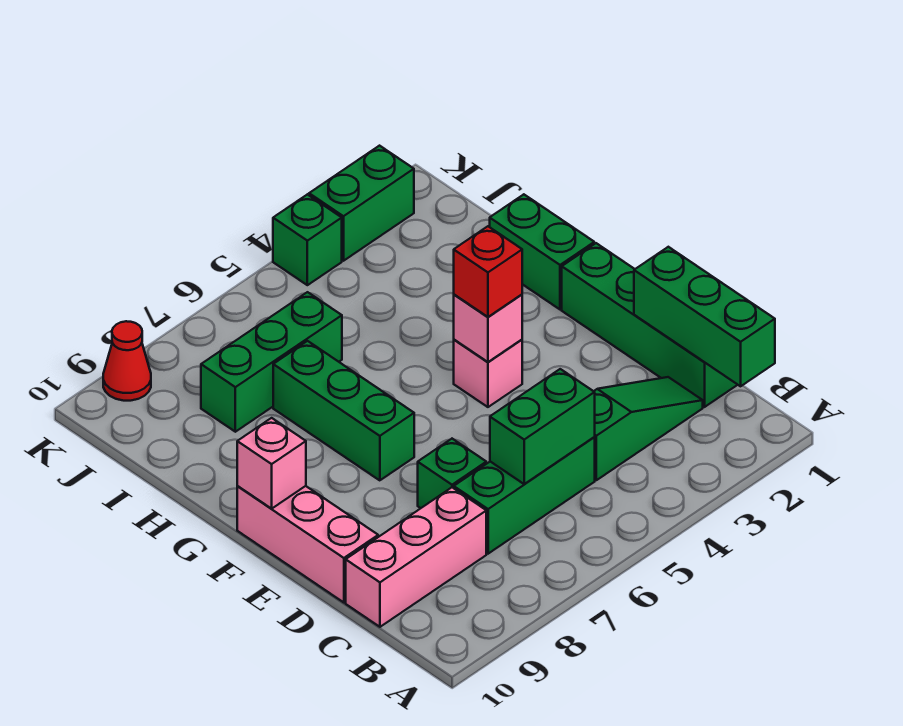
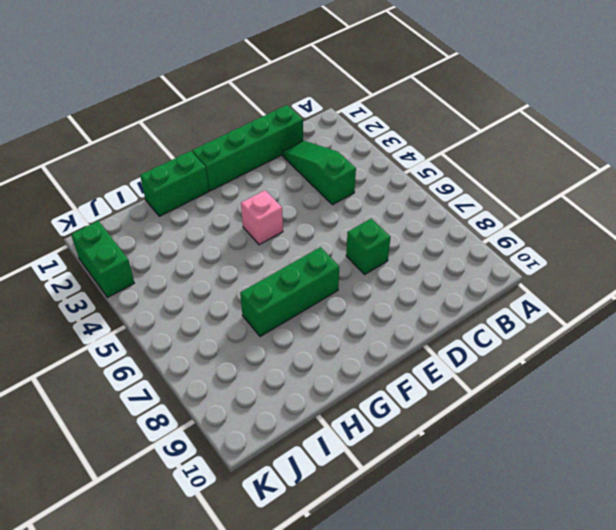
none -> green 1x3 brick [454,437,595,554]
none -> pink 1x3 brick [346,487,486,627]
none -> pink 1x3 brick [237,486,378,603]

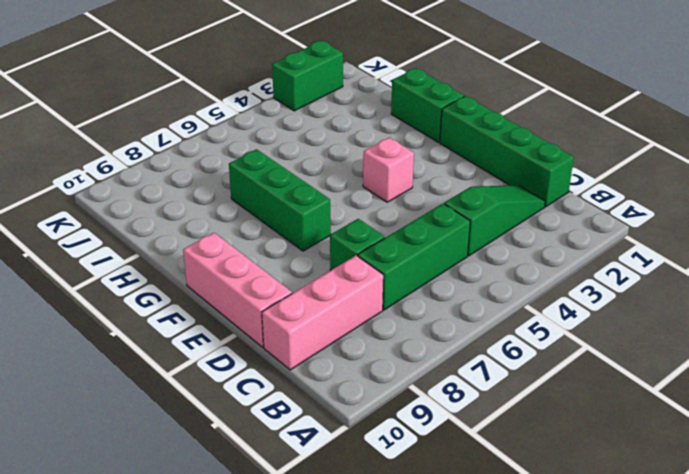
none -> green 1x3 brick [201,292,342,432]
none -> green 1x1 brick [273,194,342,285]
none -> red 1x1 cone [103,321,151,401]

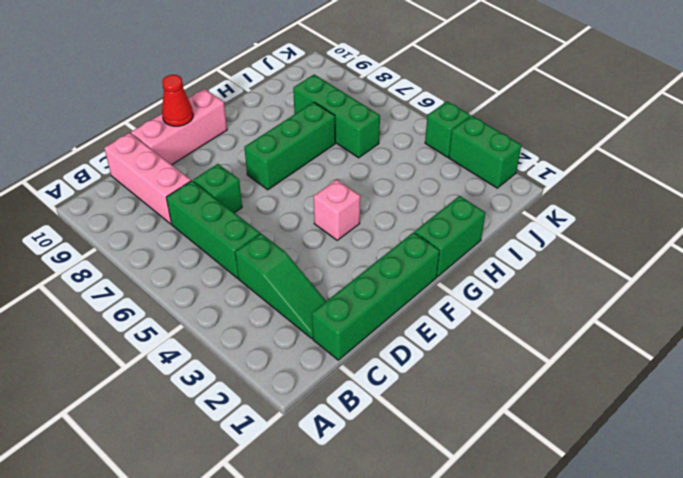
red 1x1 cone [162,75,193,126] -> red 1x1 cone moved to [103,321,151,401]
none -> green 1x3 brick [634,247,775,386]
none -> green 1x2 brick [490,369,595,484]
none -> pink 1x1 brick [454,295,522,362]

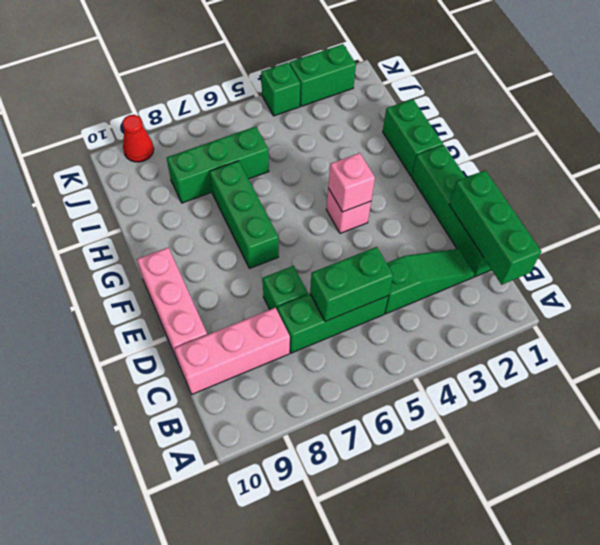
none -> pink 1x1 brick [237,418,306,509]
none -> red 1x1 brick [454,226,522,317]

